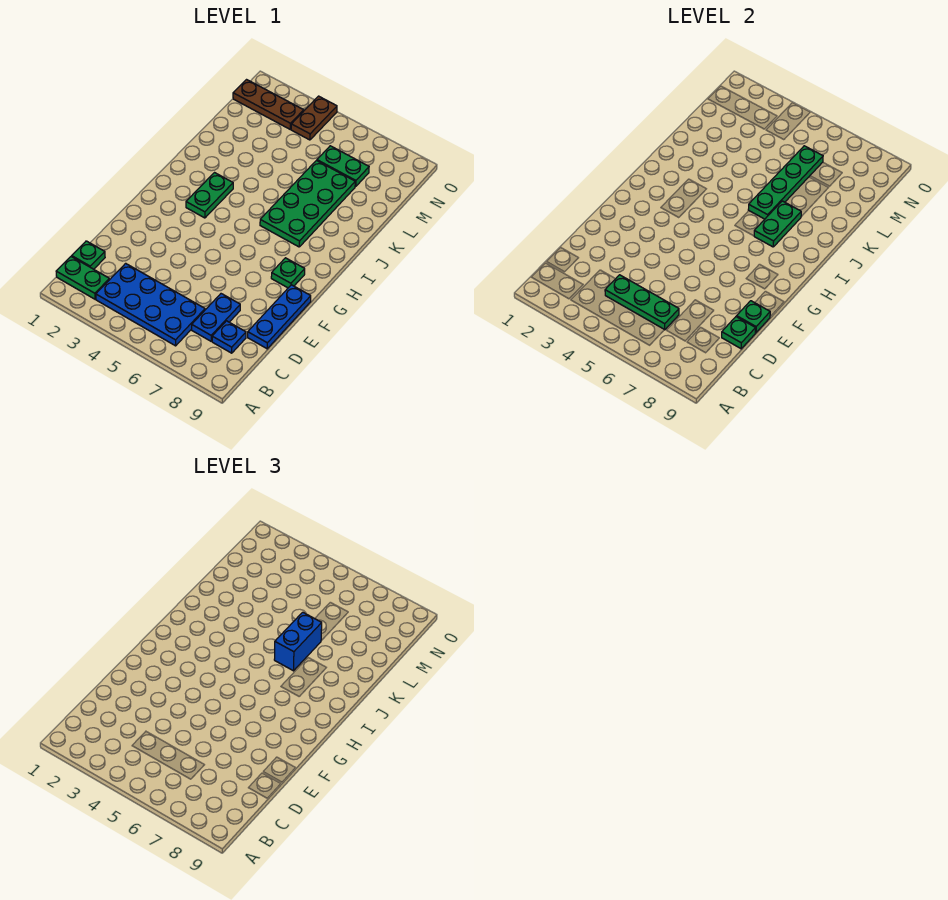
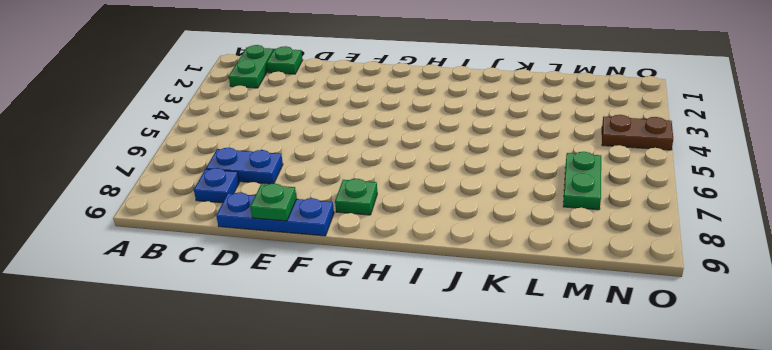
none -> blue 2x4 plate [96,263,205,346]
none -> green 1x2 plate [186,173,233,218]
none -> green 2x4 plate [260,161,355,247]

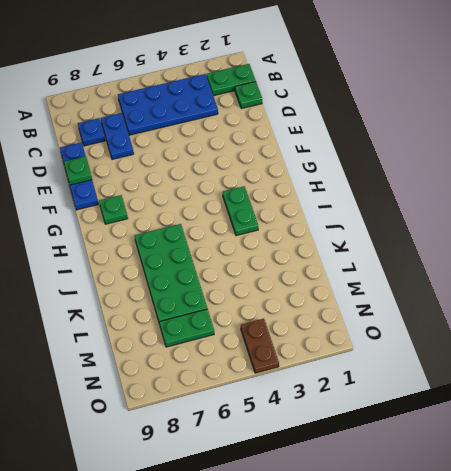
none -> brown 1x3 plate [233,80,304,129]
none -> green 1x3 plate [605,275,679,330]
none -> green 1x1 plate [722,317,756,349]

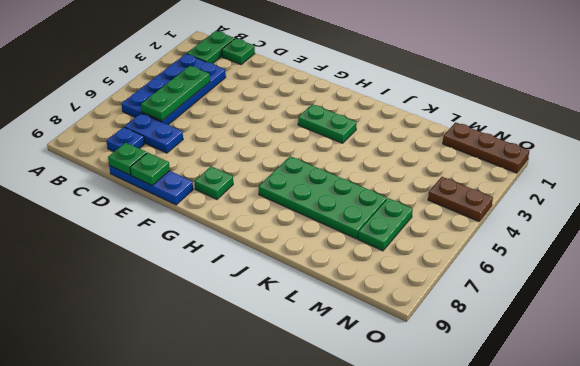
brown 1x3 plate [443,122,529,173] -> brown 1x3 plate turned to [233,80,304,129]
none -> green 1x2 plate [754,201,801,247]
none -> green 1x4 plate [748,146,823,219]
none -> blue 1x2 brick [274,612,322,671]

